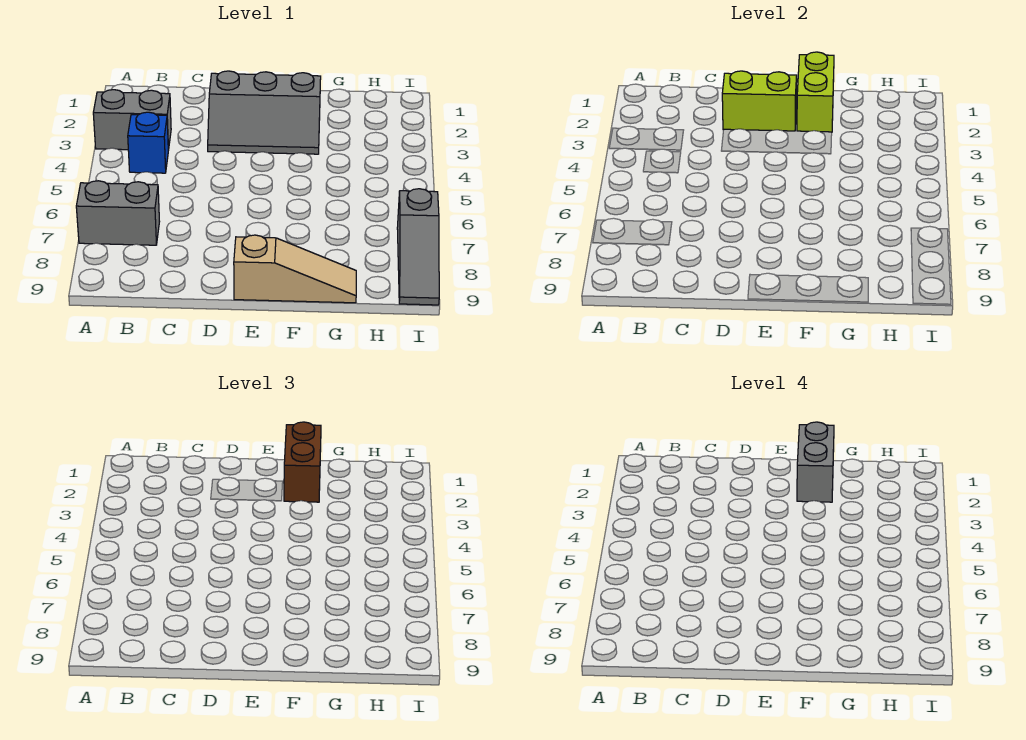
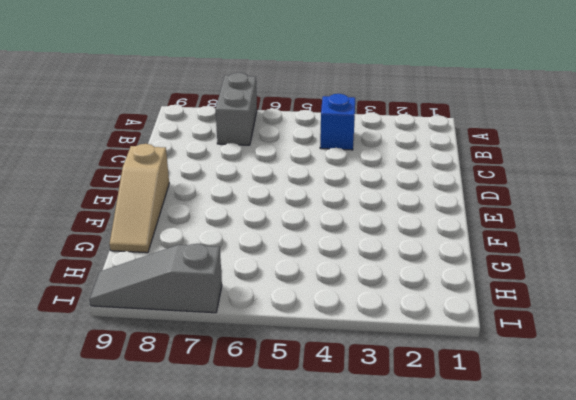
none -> grey 1x2 brick [93,90,171,150]
none -> grey 2x3 slope [208,71,321,154]

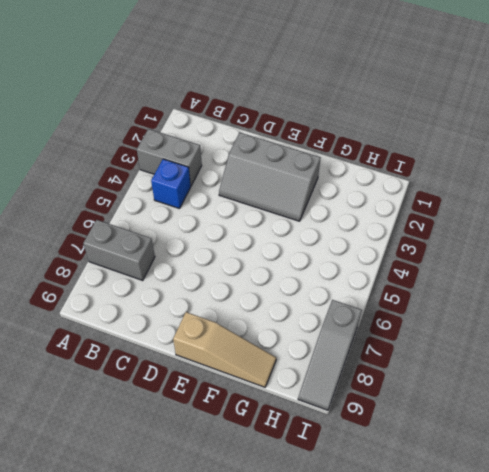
none -> lime 1x2 brick [722,71,797,131]
none -> lime 1x2 brick [797,52,834,132]

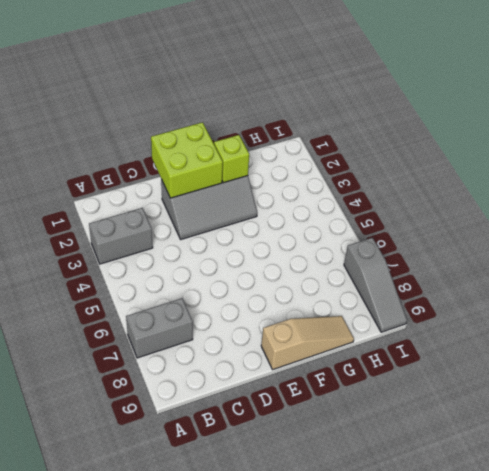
lime 2x2 brick [151,122,223,198] -> lime 1x2 brick [722,71,797,131]
lime 1x1 brick [214,135,249,183] -> lime 1x2 brick [797,52,834,132]
none -> blue 1x1 brick [128,112,168,173]
none -> brown 1x2 brick [284,422,321,502]

